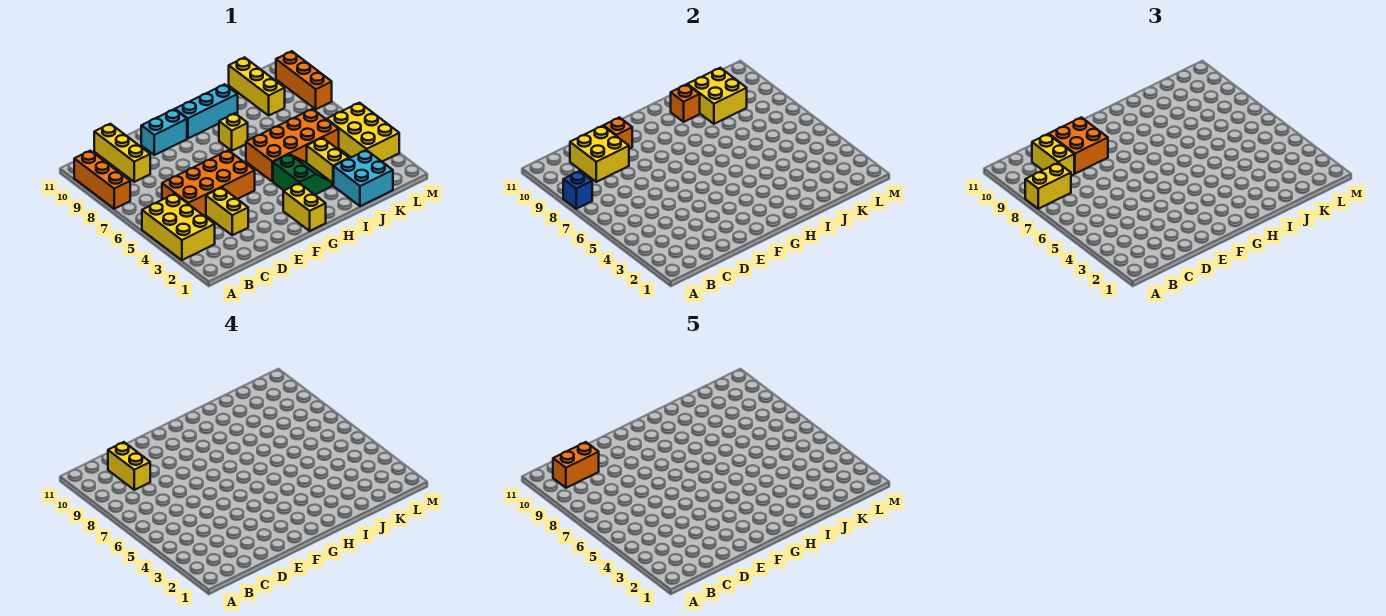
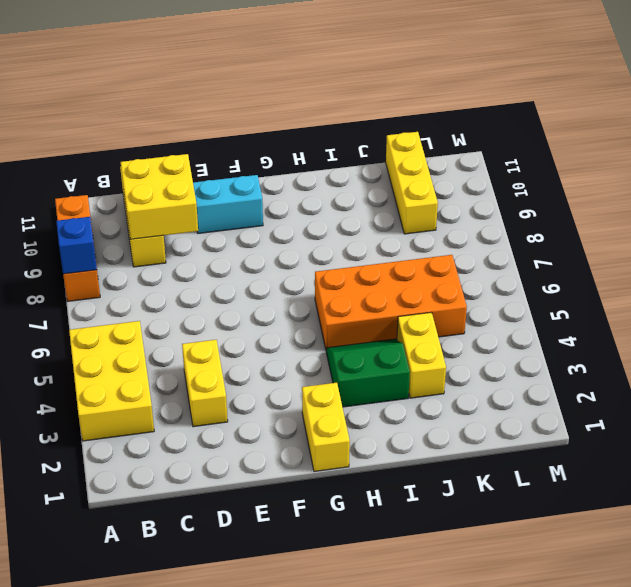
green 2x2 slope [326,339,410,407] -> green 2x2 slope turned to [273,154,332,195]
none -> orange 2x4 brick [162,150,255,216]
none -> cyan 1x3 brick [175,84,238,138]
none -> yellow 1x1 brick [219,113,248,151]

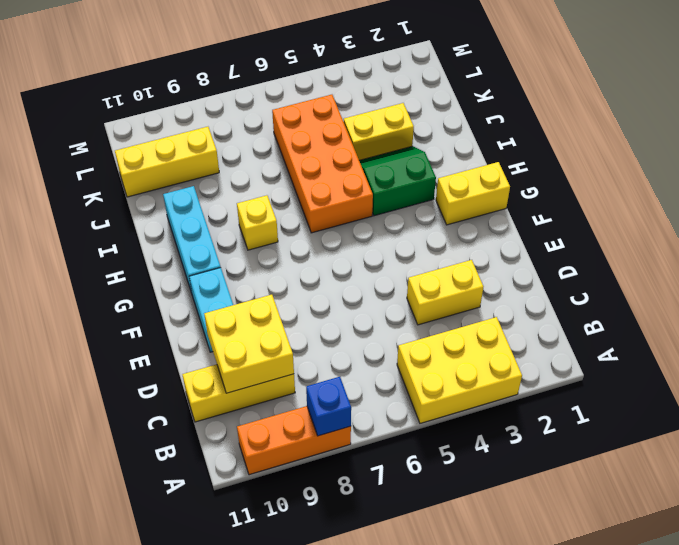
none -> orange 2x4 brick [162,150,255,216]
none -> cyan 2x2 brick [334,150,393,206]
none -> yellow 2x3 brick [327,103,399,161]

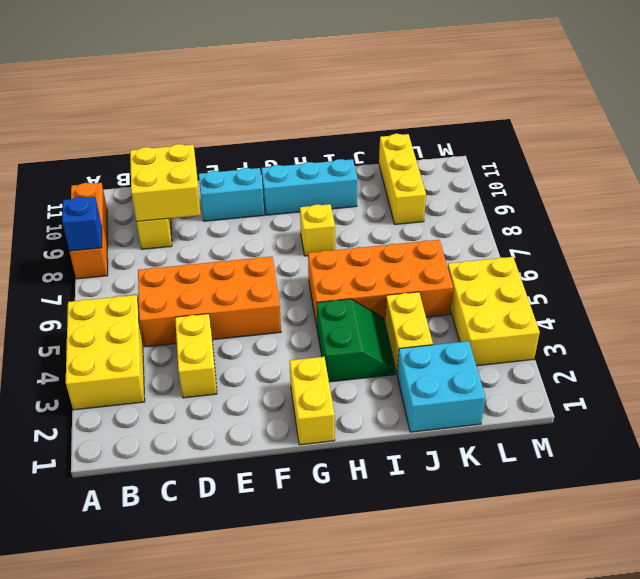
none -> orange 1x3 brick [276,51,332,109]
none -> orange 1x1 brick [603,117,632,149]
none -> orange 1x1 brick [671,84,700,122]

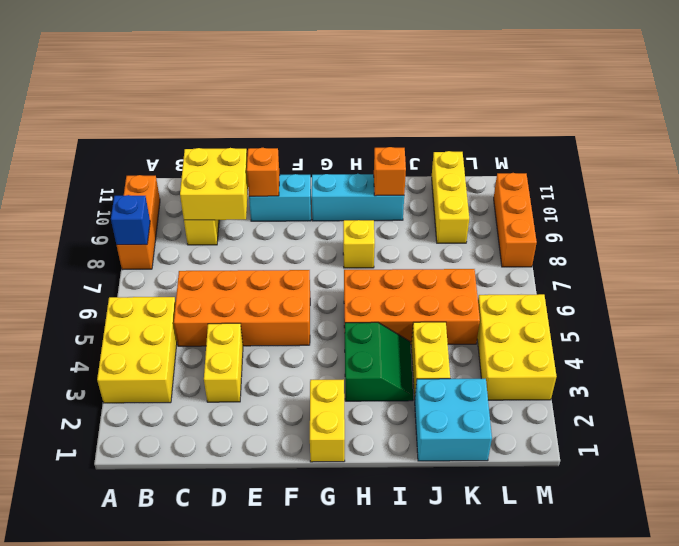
none -> yellow 2x2 brick [687,68,747,124]
none -> yellow 1x2 brick [1025,163,1071,209]
none -> yellow 1x2 brick [1032,134,1074,176]

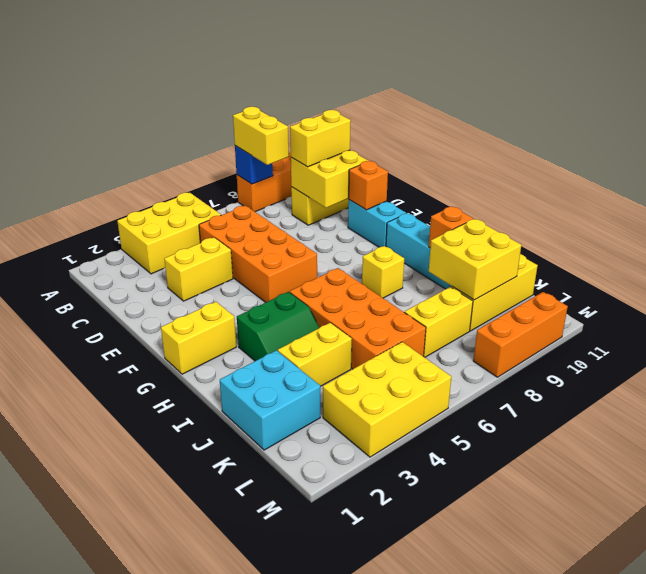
yellow 1x2 brick [404,287,473,357] -> yellow 1x2 brick moved to [108,442,150,490]
none -> orange 2x2 brick [1049,117,1108,174]
none -> orange 1x2 brick [553,442,599,488]

